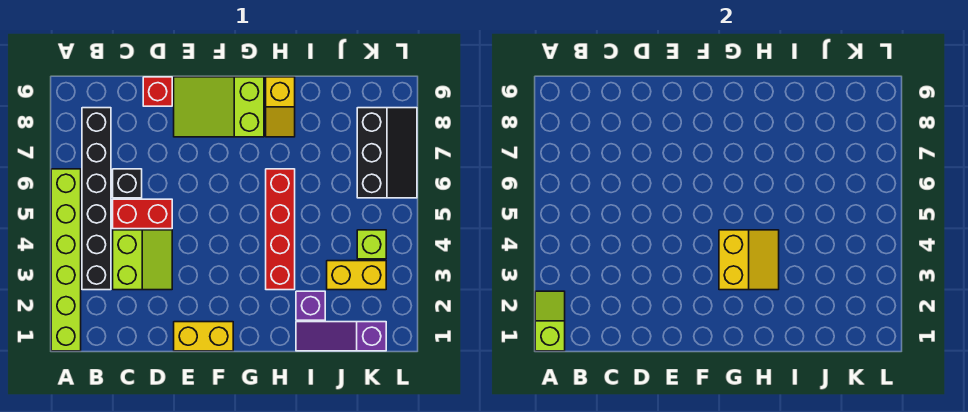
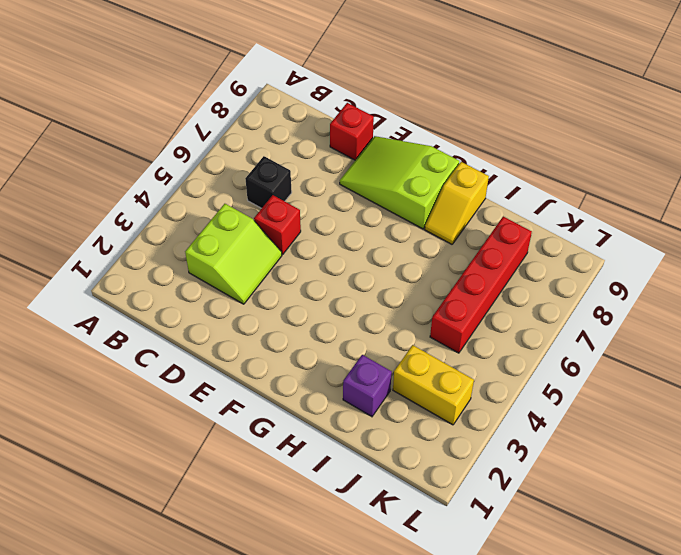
red 1x1 brick [254,195,301,254] -> red 1x2 brick [113,199,172,229]
red 1x4 brick [430,217,532,353] -> red 1x4 brick moved to [266,169,295,290]
none -> lime 1x6 brick [51,169,81,351]
none -> black 1x6 brick [82,108,111,290]
none -> yellow 1x2 brick [174,322,233,351]

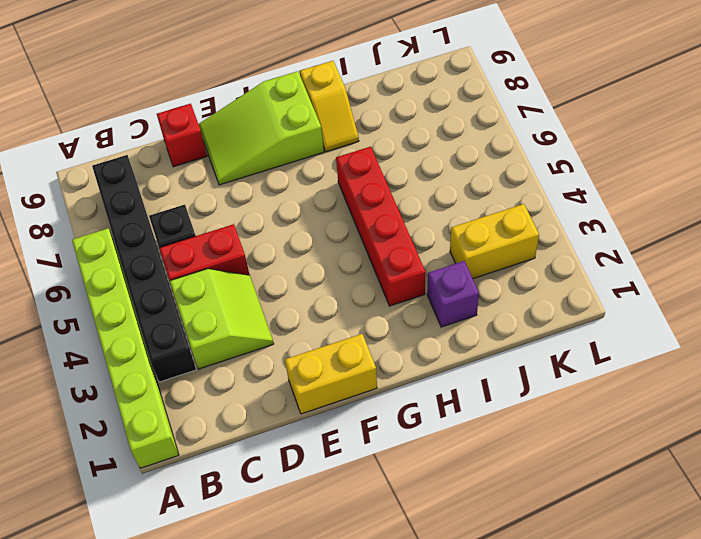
none -> purple 1x3 slope [296,322,386,351]
none -> lime 1x1 brick [357,230,386,259]
none -> black 2x3 slope [357,108,417,198]

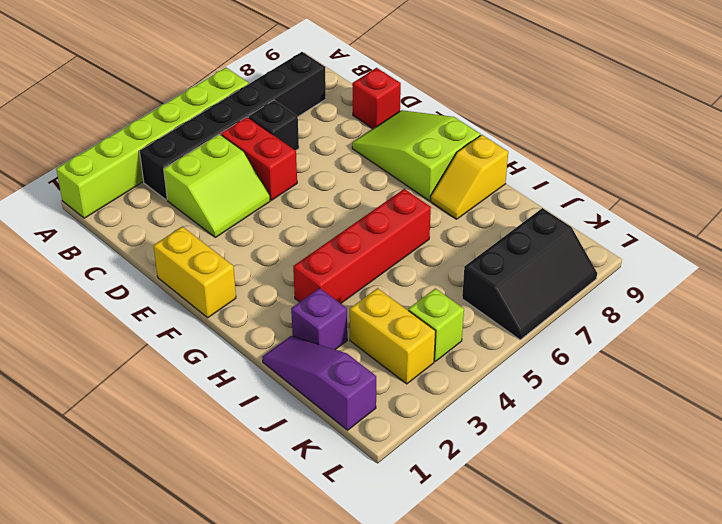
none -> lime 1x2 slope [535,291,565,351]
none -> yellow 2x2 slope [719,230,779,290]

